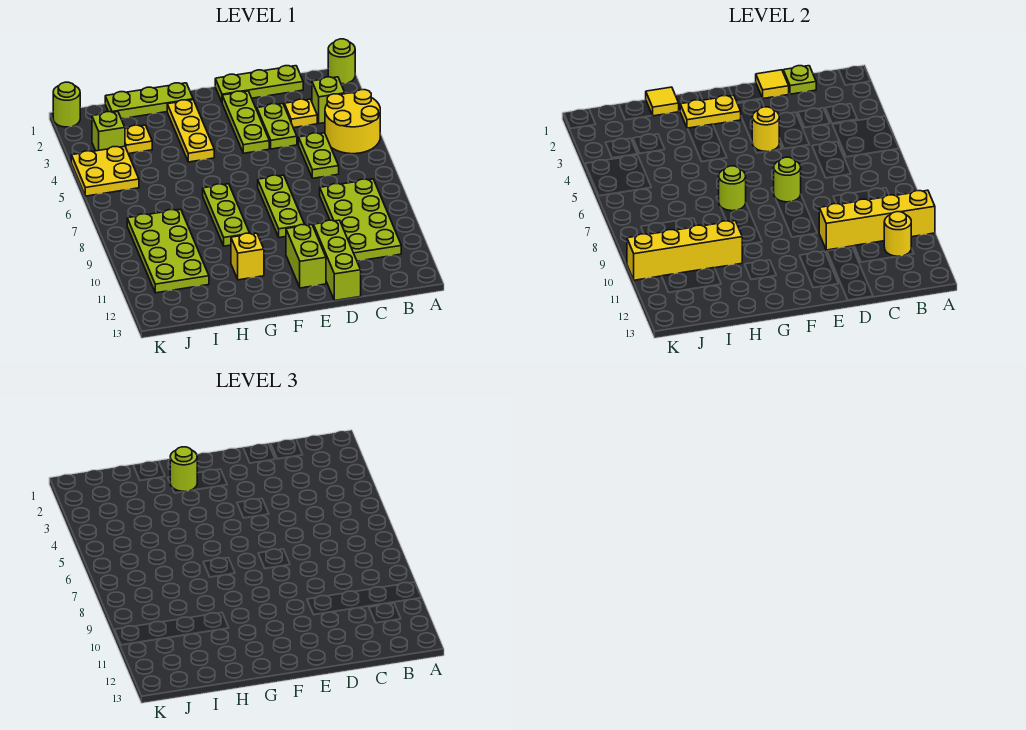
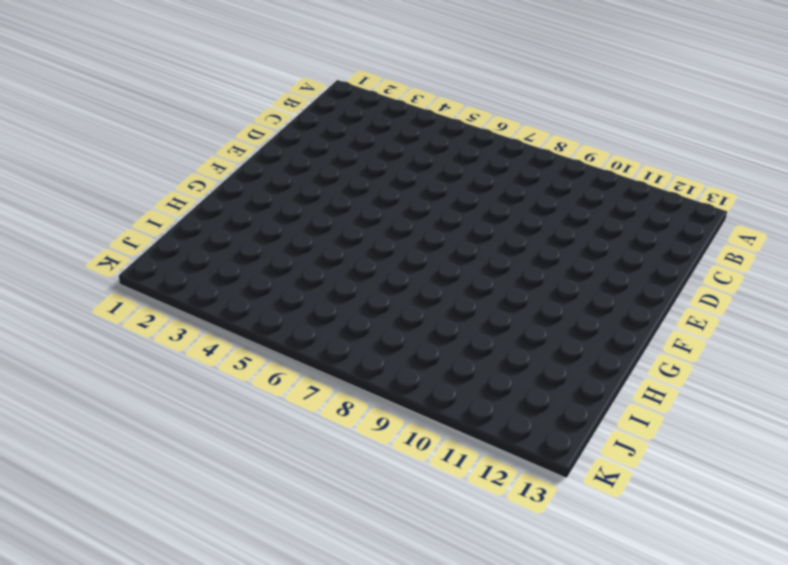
none -> lime 1x1 round brick [328,39,355,84]
none -> yellow 2x2 round brick [325,90,380,154]
none -> lime 1x1 brick [312,77,345,124]
none -> lime 2x4 plate [320,179,401,261]

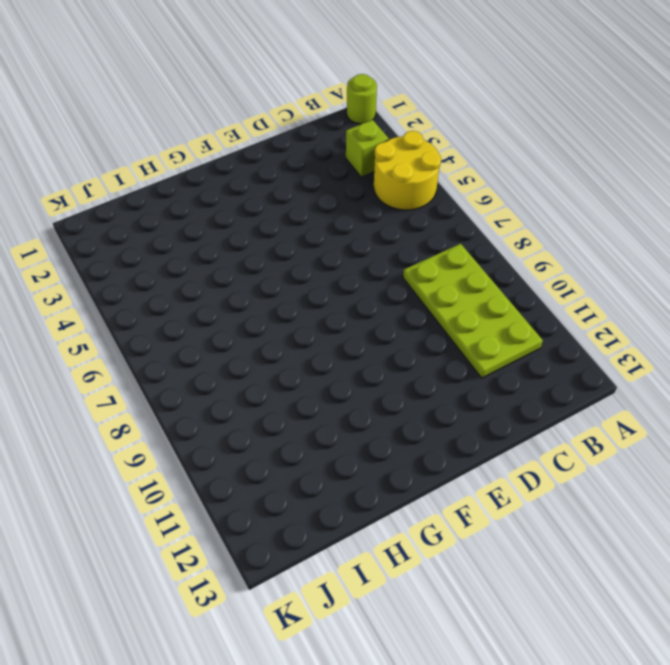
none -> lime 1x3 plate [215,66,303,102]
none -> yellow 1x1 plate [284,99,317,128]
none -> lime 1x2 plate [299,133,339,178]
none -> lime 1x2 plate [257,104,297,149]

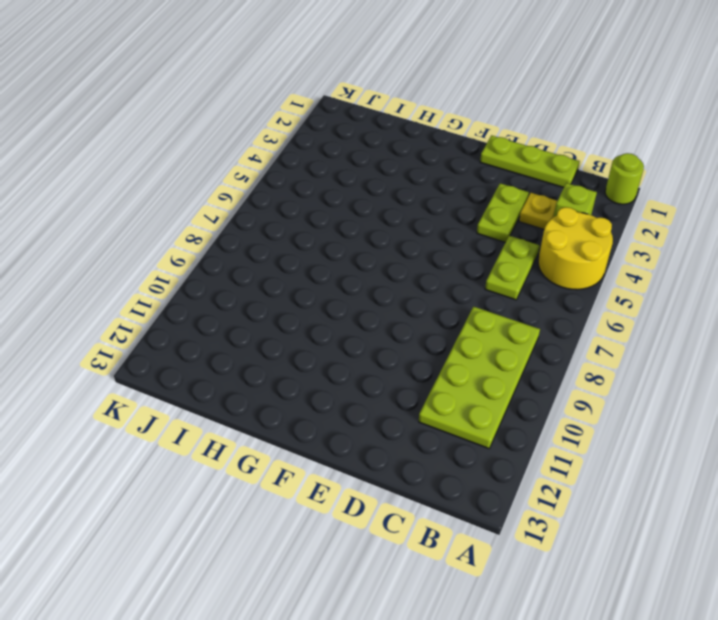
none -> lime 1x3 brick [314,220,361,300]
none -> lime 1x3 plate [222,91,269,153]
none -> lime 1x3 plate [258,175,305,238]
none -> lime 1x2 brick [286,225,326,288]

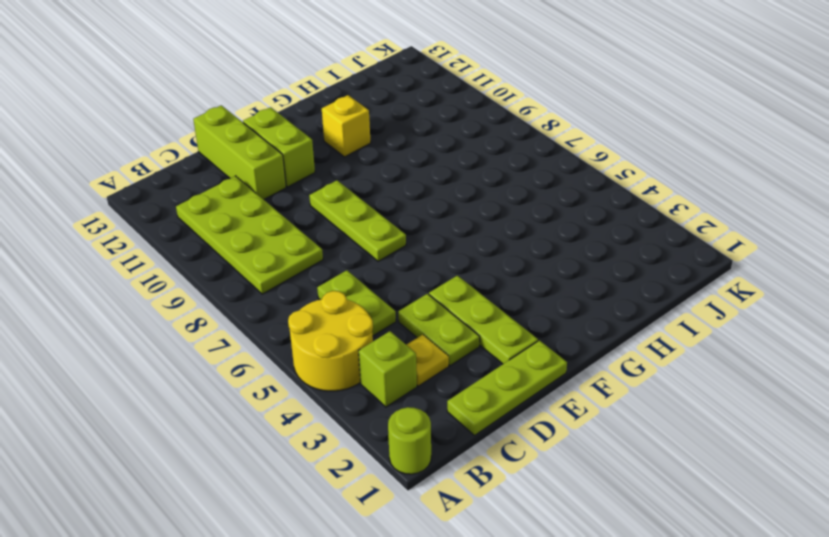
none -> lime 1x3 plate [105,83,193,119]
none -> yellow 1x3 plate [167,100,214,162]
none -> lime 1x3 plate [203,184,249,246]
none -> yellow 1x1 plate [125,125,152,154]

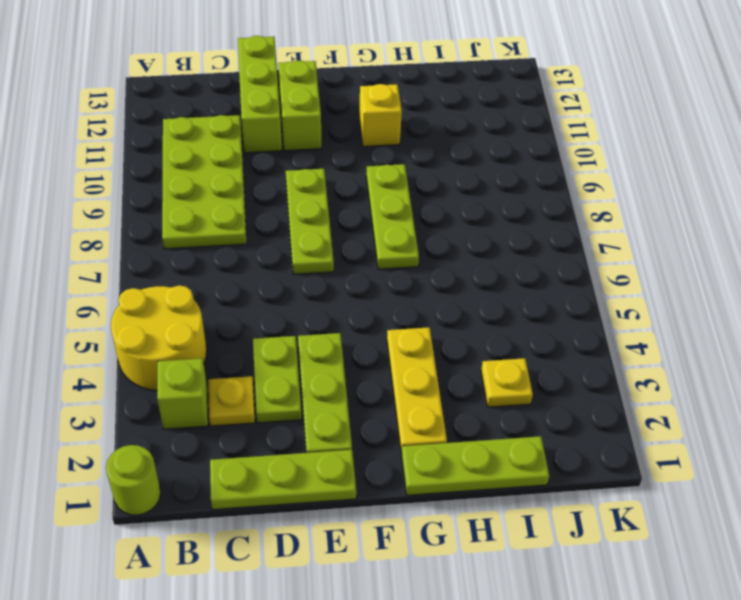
none -> lime 1x2 plate [299,133,339,178]
none -> lime 2x4 plate [127,209,209,293]
none -> lime 1x1 brick [92,112,125,151]
none -> yellow 2x2 plate [71,146,139,196]

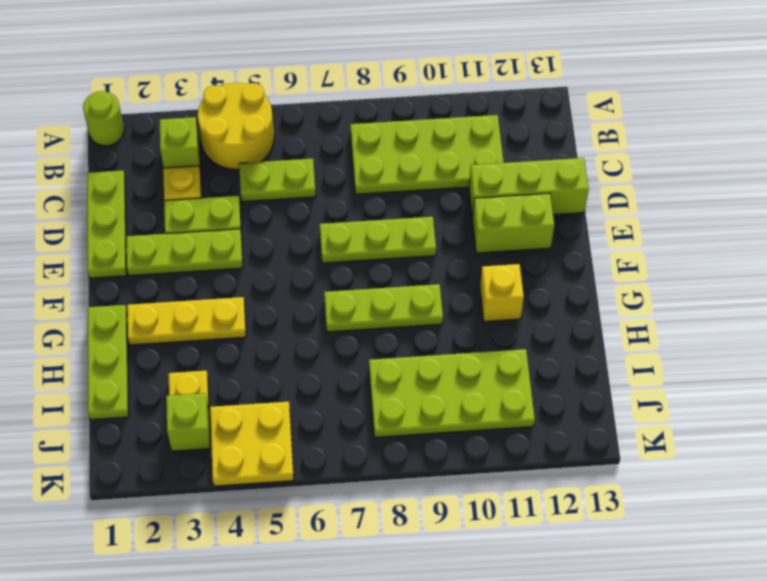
none -> lime 1x1 round brick [53,82,80,127]
none -> yellow 1x4 brick [819,190,935,250]
none -> yellow 1x1 round brick [884,212,911,256]
none -> lime 1x1 plate [783,66,816,94]

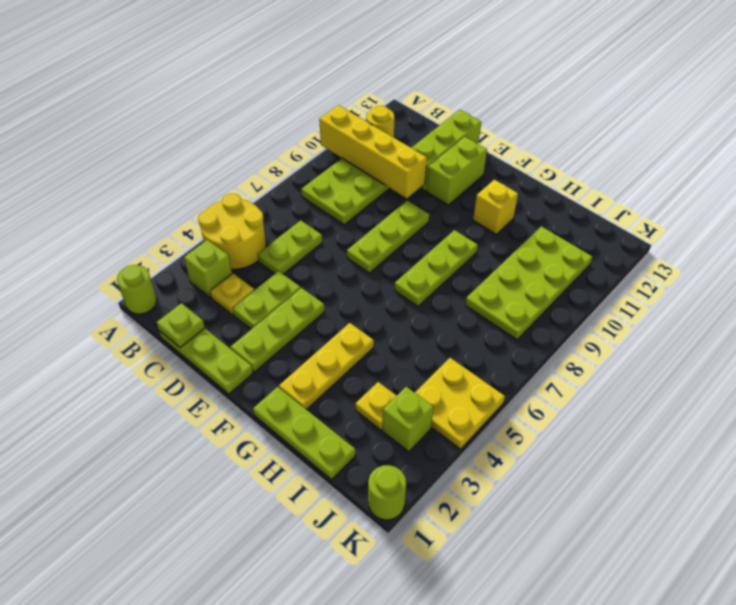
none -> yellow 1x1 tile [756,70,789,99]
none -> yellow 1x1 round brick [752,107,779,152]
none -> lime 1x1 round brick [774,157,801,202]
none -> yellow 1x2 plate [680,95,741,128]

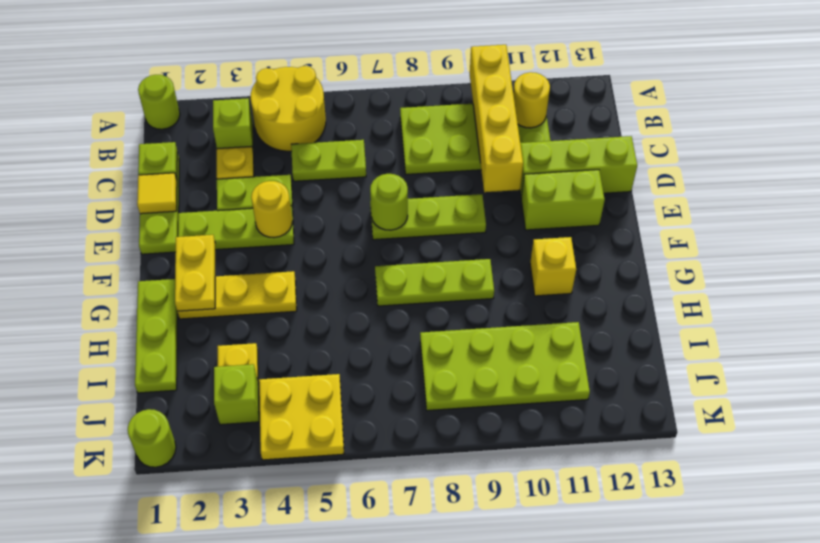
none -> lime 1x1 round brick [719,166,746,211]
none -> yellow 1x1 tile [646,87,679,116]
none -> yellow 1x4 brick [627,221,742,280]
none -> lime 1x1 round brick [170,447,197,492]

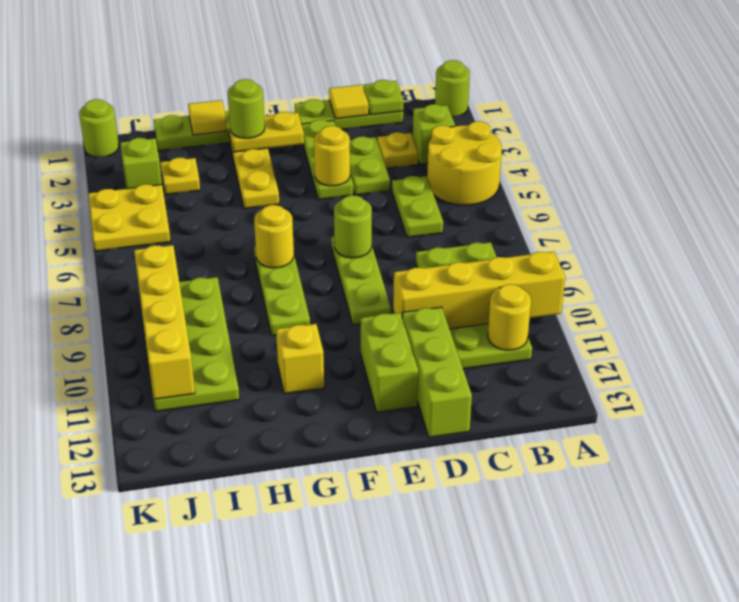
yellow 1x1 round brick [254,205,294,268] -> lime 1x1 round brick [719,166,746,211]
yellow 1x4 brick [134,245,195,399] -> yellow 1x4 brick turned to [627,221,742,280]

